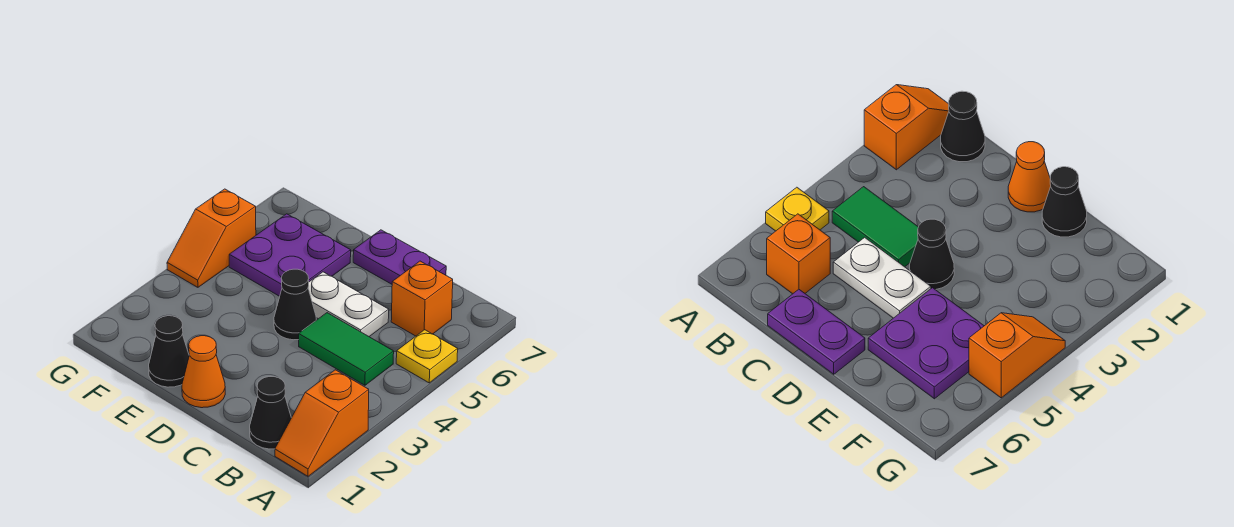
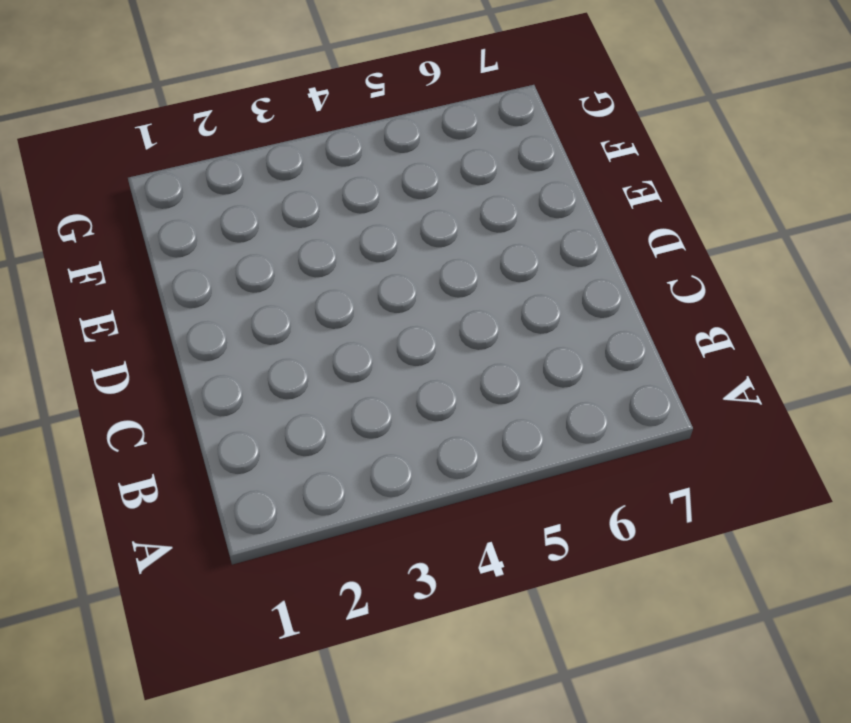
none -> orange 1x2 slope [275,370,369,476]
none -> yellow 1x1 plate [396,330,458,383]
none -> black 1x1 cone [250,377,291,449]

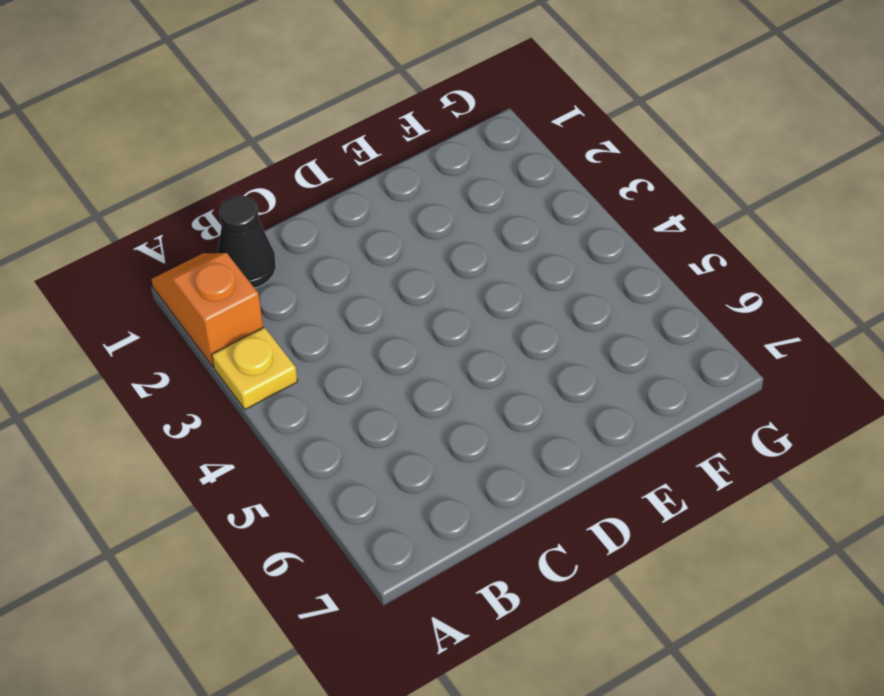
yellow 1x1 plate [212,327,297,410] -> yellow 1x1 plate moved to [396,330,458,383]
none -> green 1x2 tile [299,313,394,385]
none -> orange 1x1 brick [391,261,453,336]
none -> white 1x2 plate [308,272,389,337]

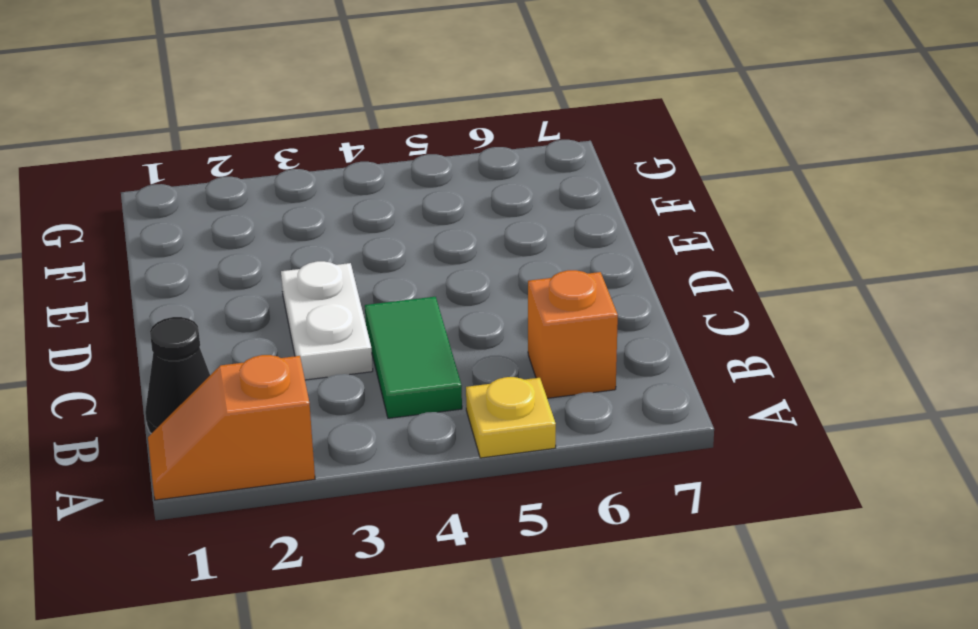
white 1x2 plate [281,261,373,380] -> white 1x2 plate moved to [308,272,389,337]
none -> purple 1x2 plate [353,230,446,284]
none -> orange 1x1 cone [182,336,225,408]
none -> black 1x1 cone [274,269,316,340]

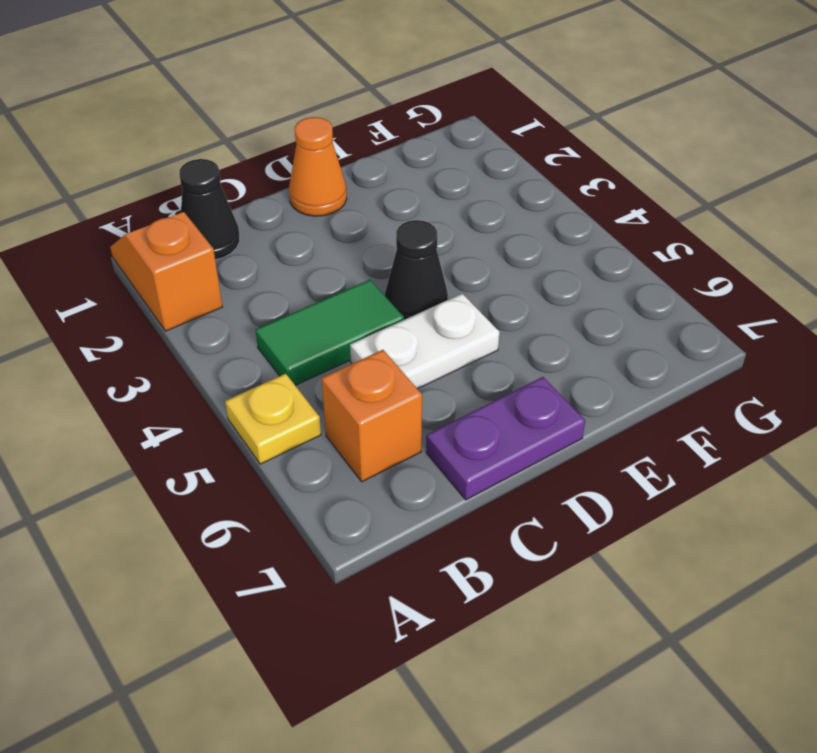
none -> black 1x1 cone [149,316,189,387]
none -> purple 2x2 plate [229,214,351,296]
none -> orange 1x2 slope [167,189,256,287]

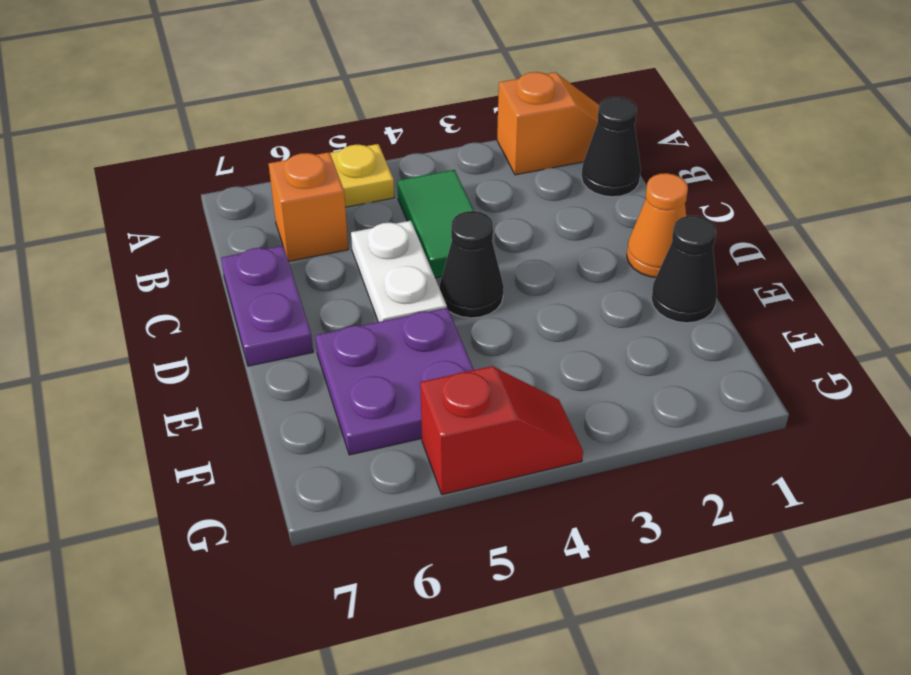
red 1x2 slope [420,366,583,495] -> orange 1x2 slope [167,189,256,287]

